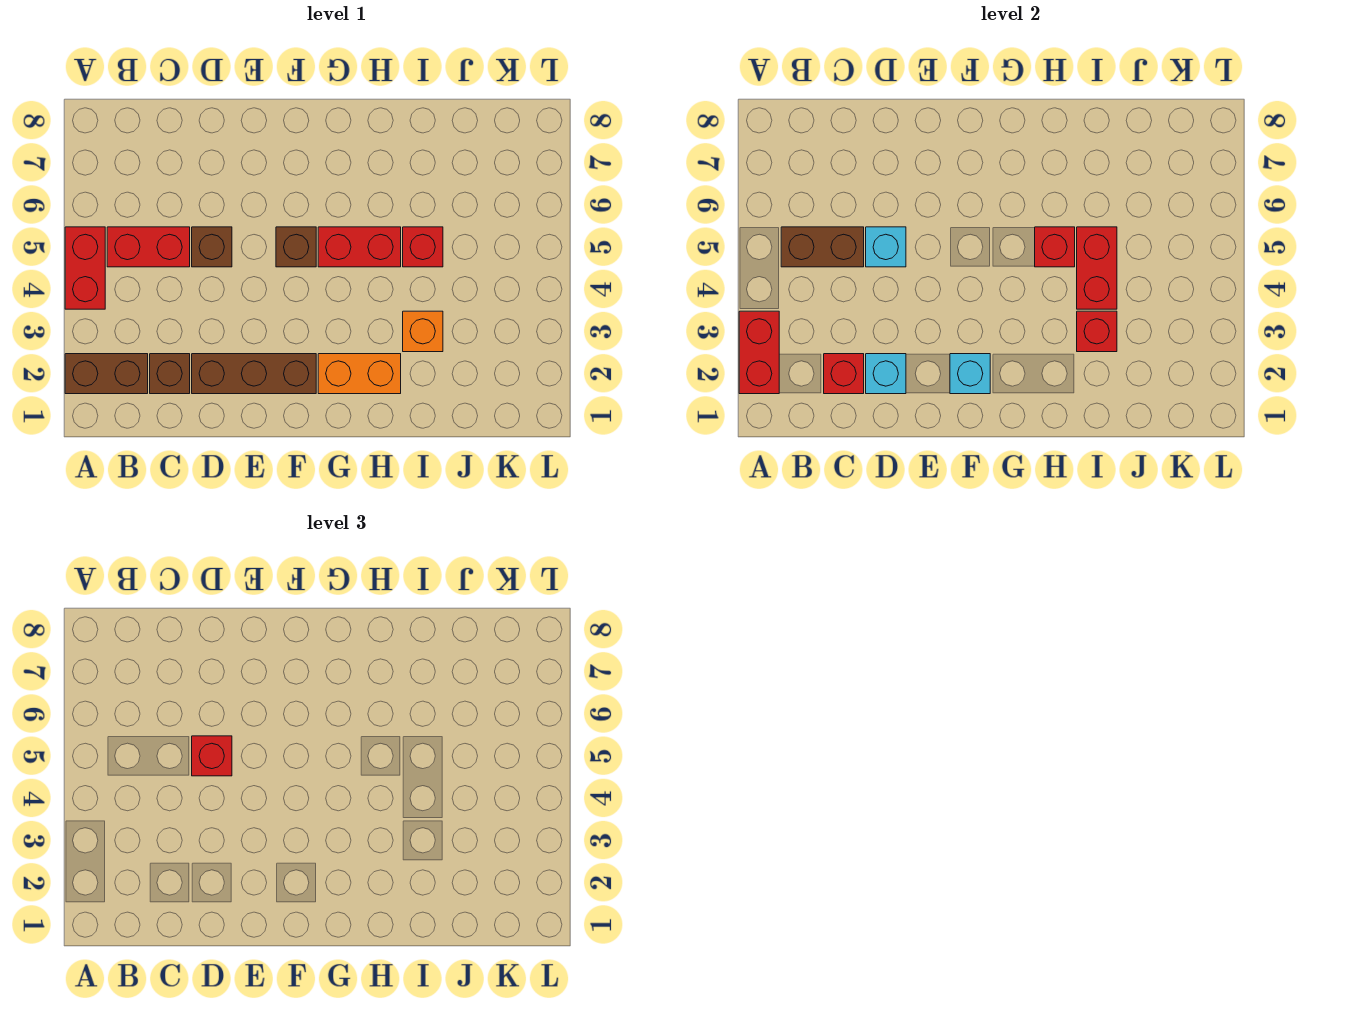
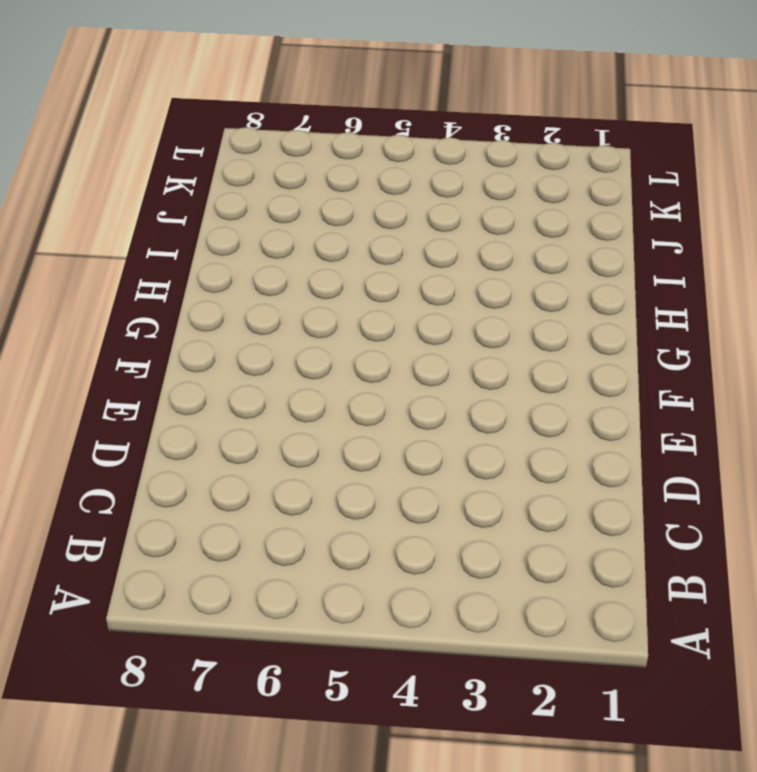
none -> brown 1x2 brick [65,354,148,394]
none -> red 1x2 brick [65,227,105,309]
none -> red 1x2 brick [107,227,190,267]

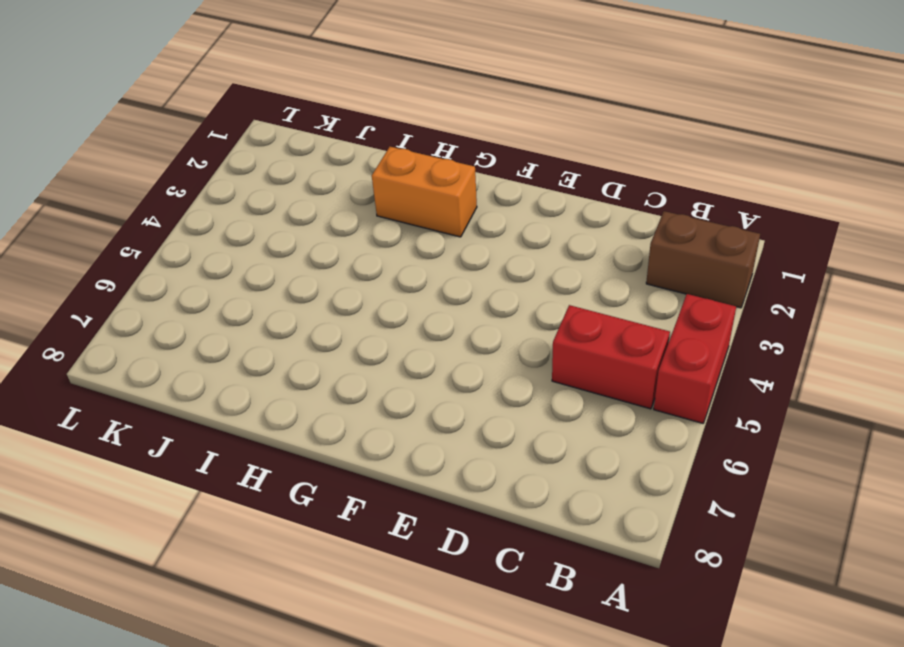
none -> brown 1x1 brick [150,354,190,394]
none -> brown 1x3 brick [192,354,316,394]
none -> brown 1x1 brick [192,227,232,267]

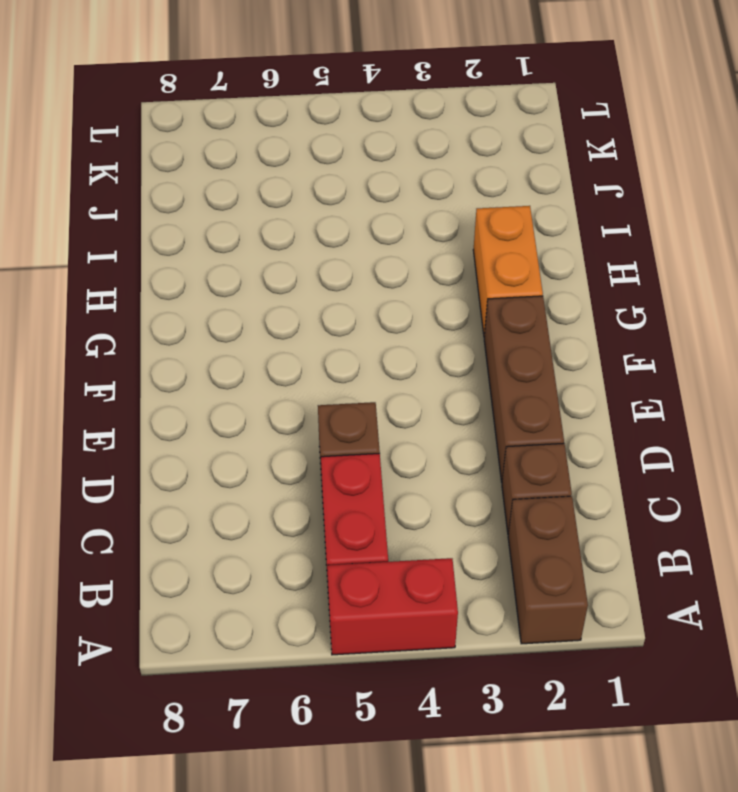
none -> brown 1x1 brick [276,227,316,267]
none -> red 1x2 brick [318,227,401,267]
none -> orange 1x1 brick [403,311,443,352]

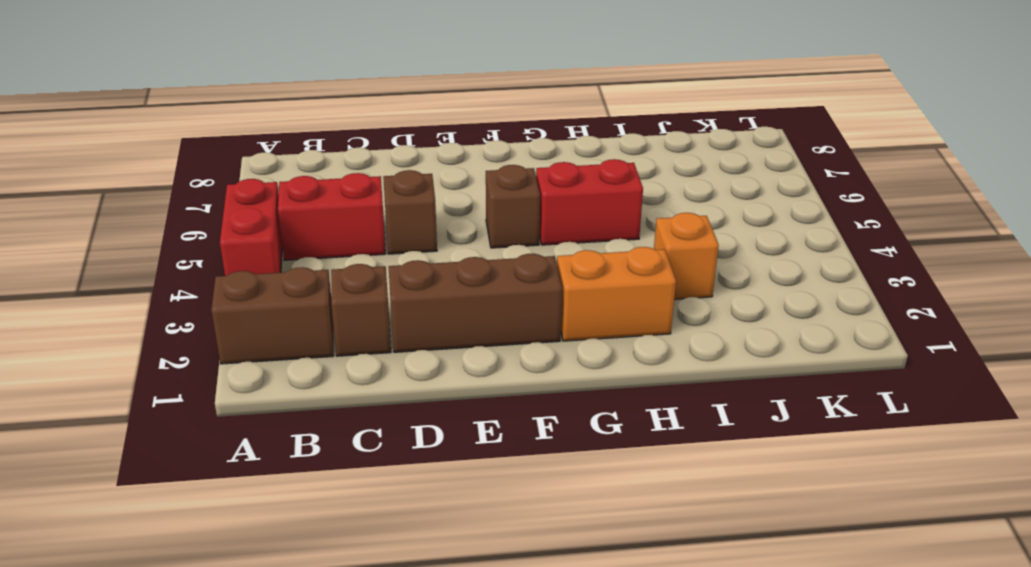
none -> red 1x1 brick [403,227,443,267]
none -> red 1x2 brick [739,311,779,394]
none -> brown 1x2 brick [781,227,864,267]

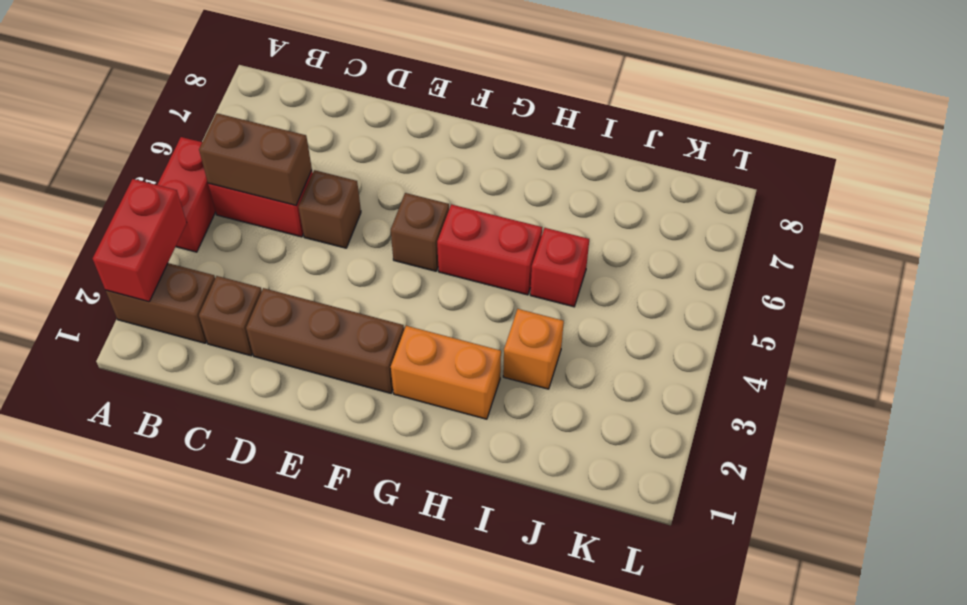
none -> red 1x1 brick [824,354,864,394]
none -> cyan 1x1 brick [866,354,906,394]
none -> cyan 1x1 brick [866,227,906,267]

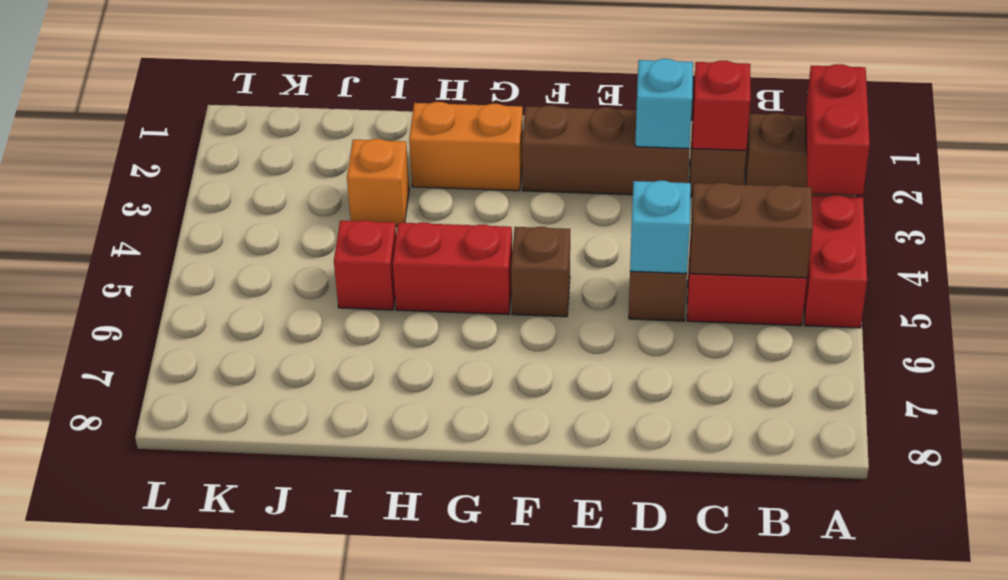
none -> cyan 1x1 brick [950,354,990,394]
none -> red 1x1 brick [1035,227,1075,267]
none -> red 1x1 brick [1077,311,1117,352]

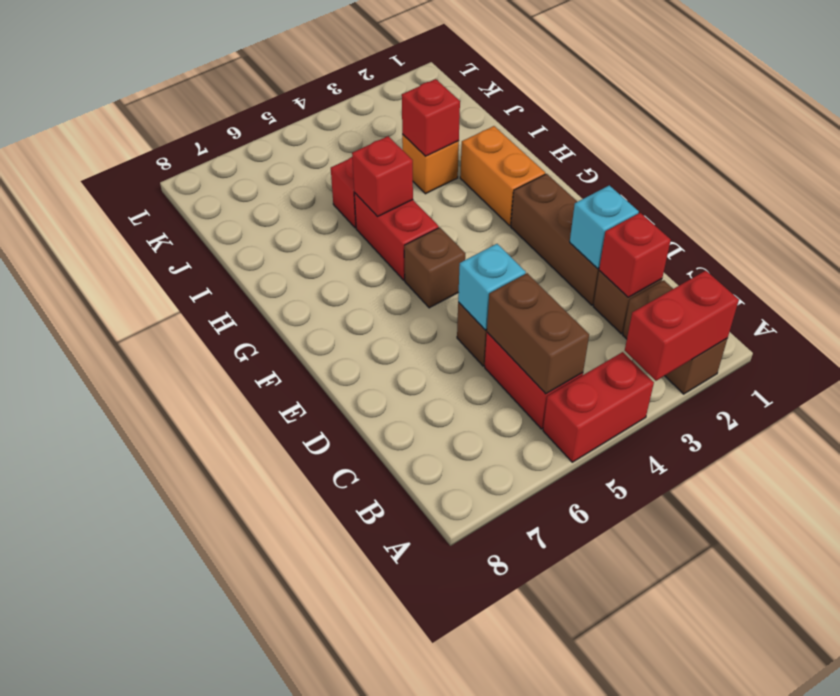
none -> cyan 1x1 brick [950,354,990,394]
none -> red 1x2 brick [1077,227,1117,309]
none -> red 1x1 brick [192,736,232,776]

